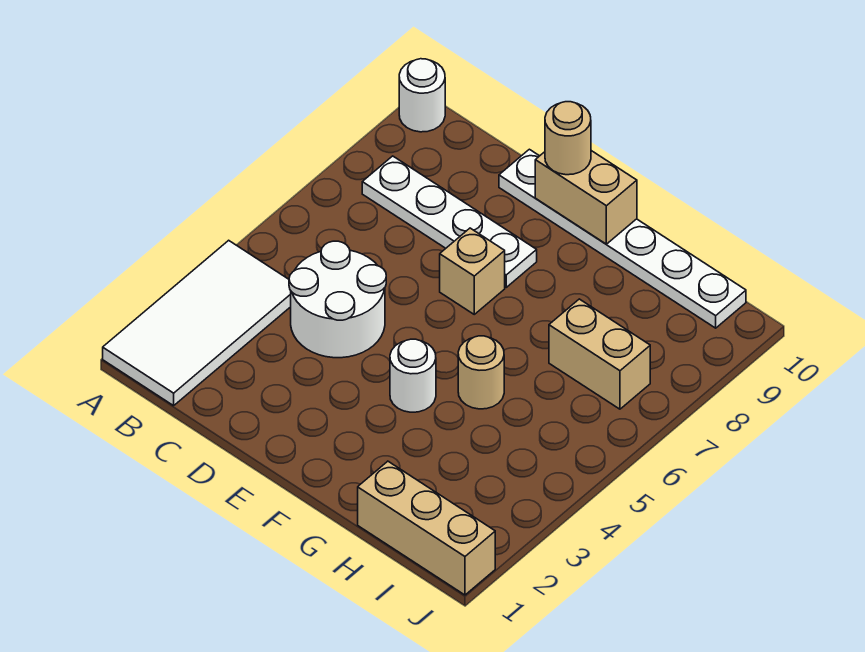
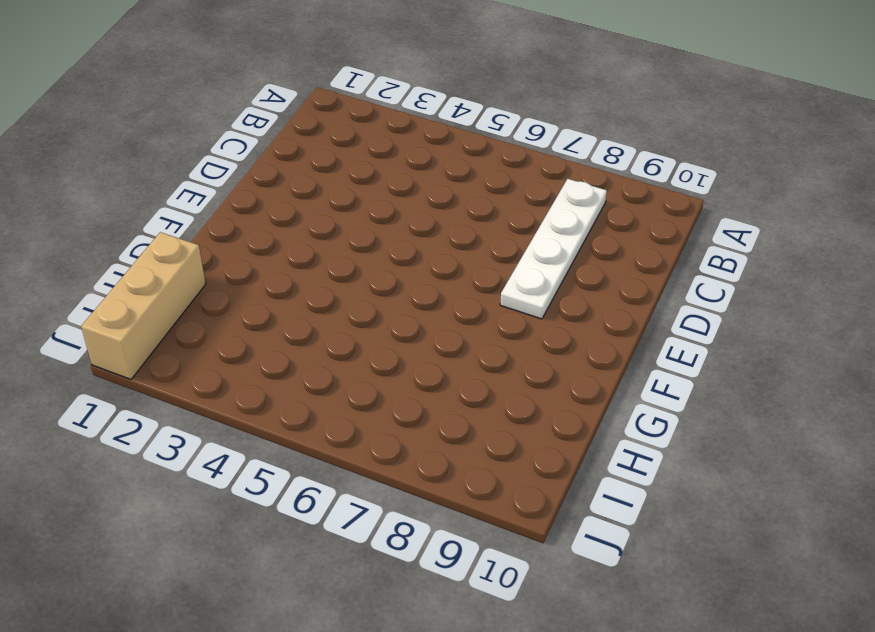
none -> white 2x4 tile [103,240,291,406]
none -> white 1x1 round brick [399,59,445,132]
none -> white 2x2 round brick [289,241,386,358]

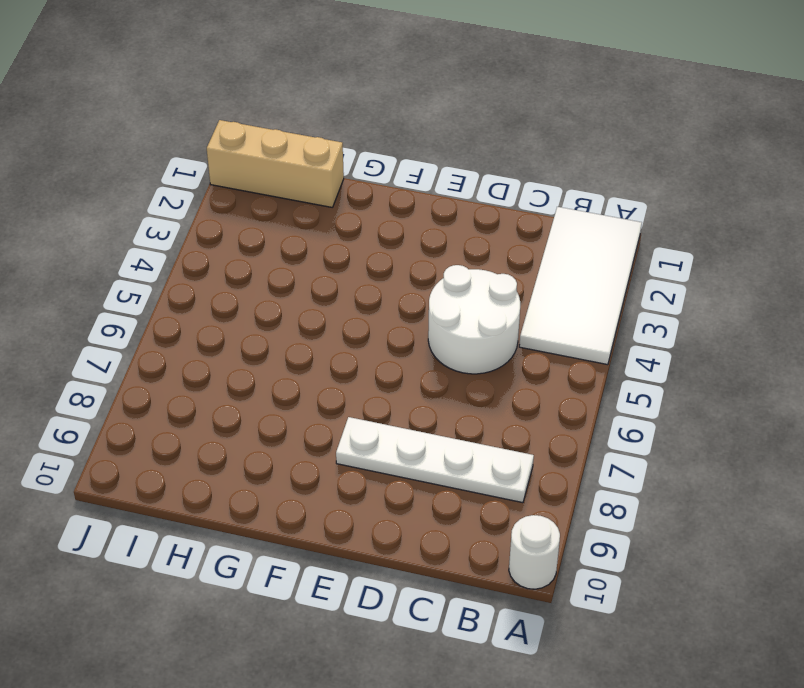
none -> white 1x6 plate [499,149,746,328]
none -> tan 1x1 brick [440,228,505,314]
none -> white 1x1 round brick [390,339,436,412]

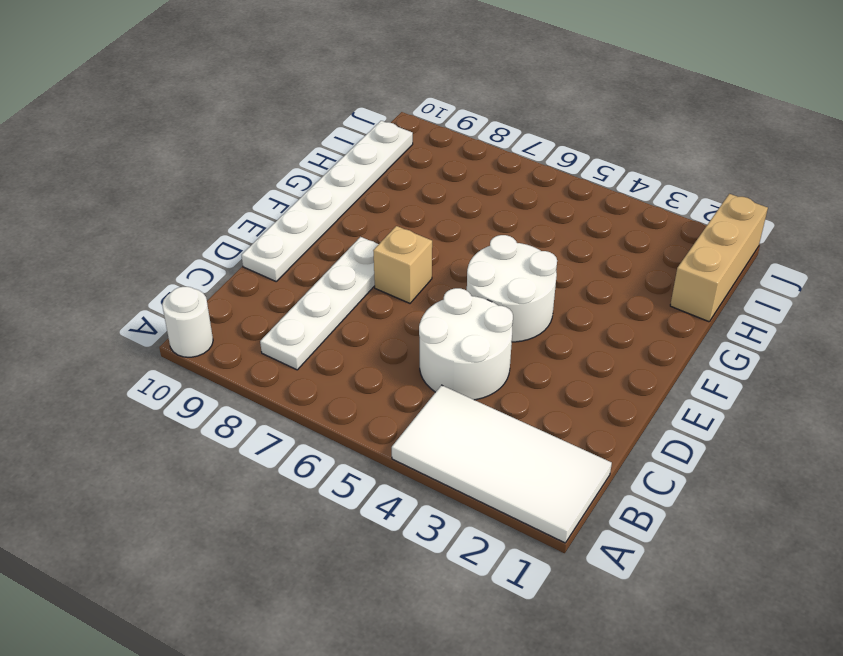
white 2x2 round brick [467,235,557,342] -> white 1x1 round brick [390,339,436,412]
none -> tan 1x1 round brick [458,336,504,409]
none -> tan 1x2 brick [549,299,650,409]
none -> tan 1x2 brick [535,151,637,244]

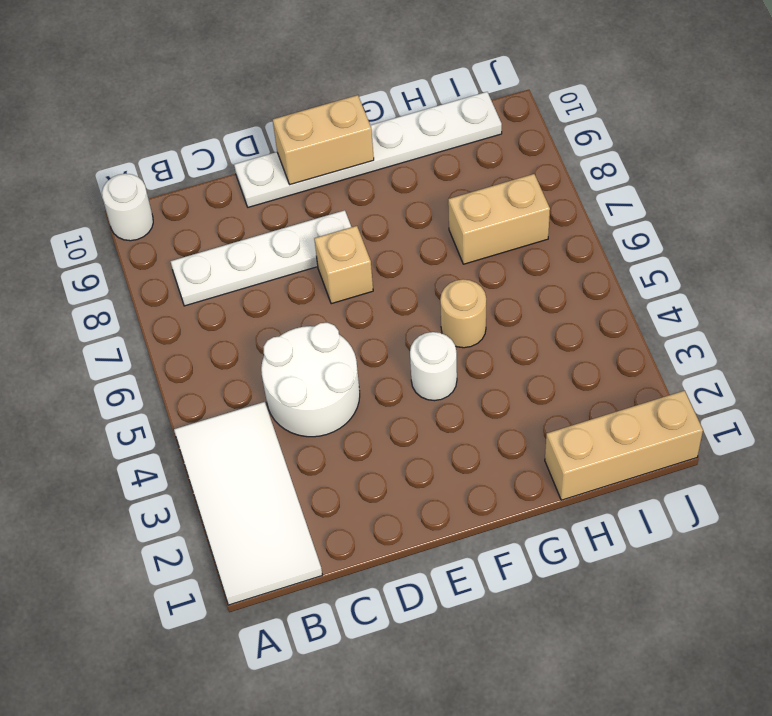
none -> tan 1x1 round brick [545,102,591,175]

